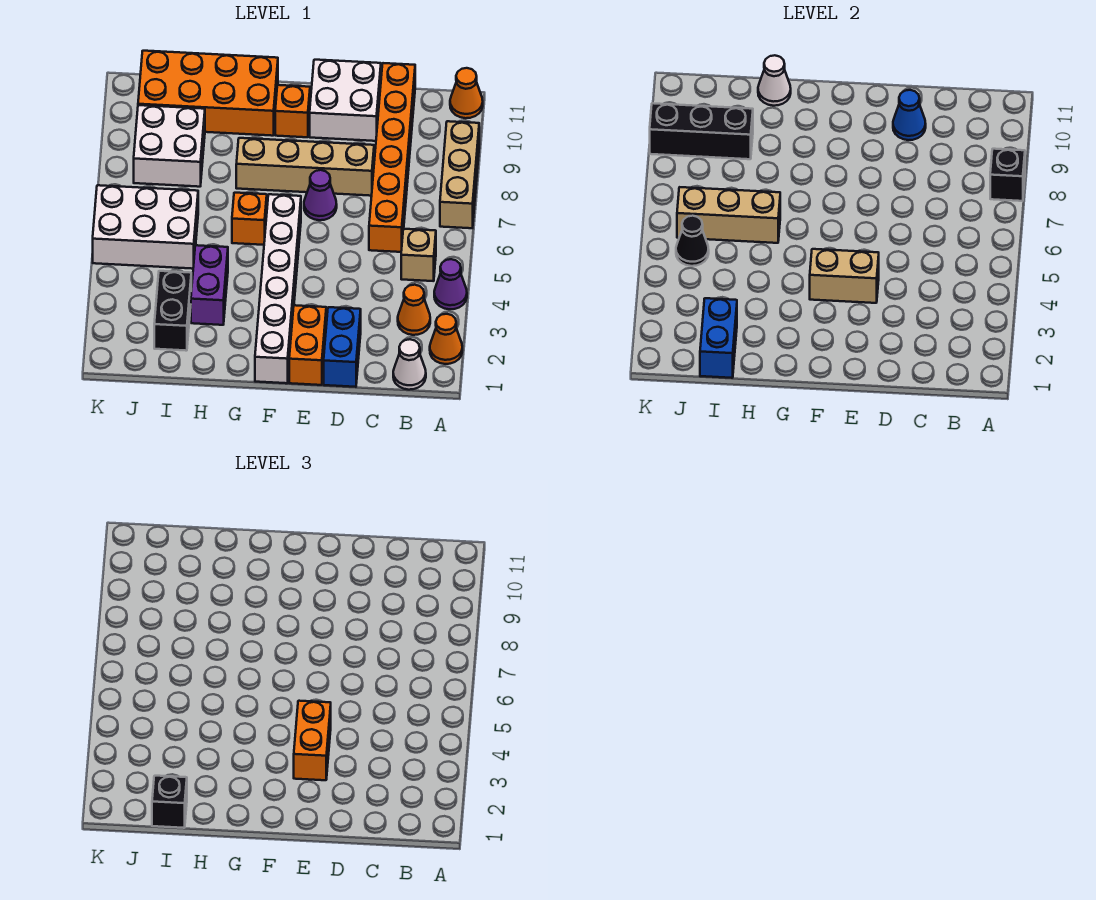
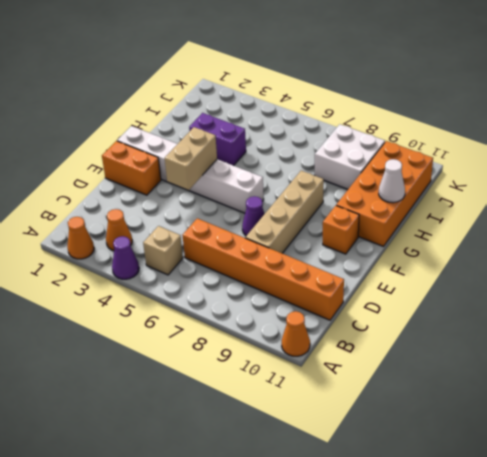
none -> tan 1x3 brick [440,121,479,228]
none -> white 1x1 cone [393,339,426,390]
none -> blue 1x2 brick [324,307,361,387]
none -> white 2x2 brick [310,60,381,141]

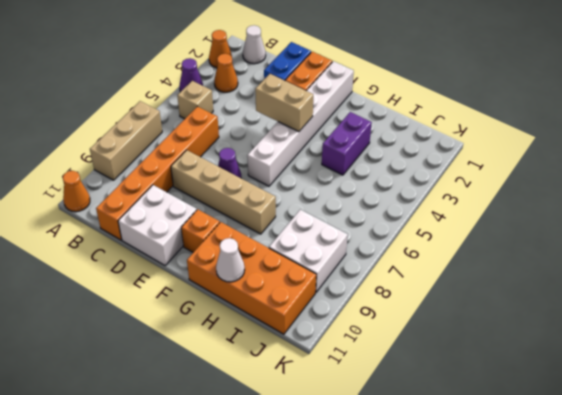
none -> orange 1x1 brick [232,193,267,245]
none -> black 1x2 brick [154,271,191,351]
none -> white 2x3 brick [93,185,198,269]
none -> black 1x1 brick [990,149,1025,201]

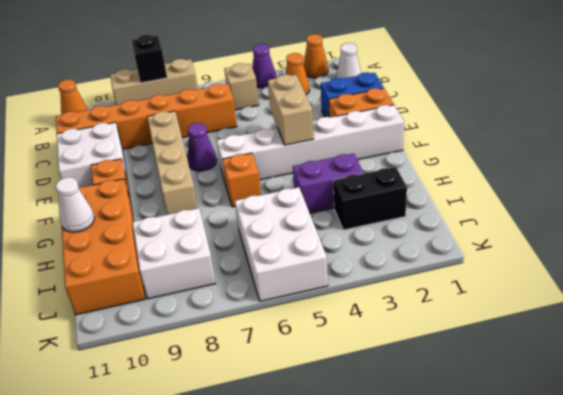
none -> blue 1x1 cone [893,90,926,140]
none -> tan 1x3 brick [677,187,780,243]
none -> blue 1x2 brick [700,298,737,378]
none -> black 1x3 brick [650,103,753,159]

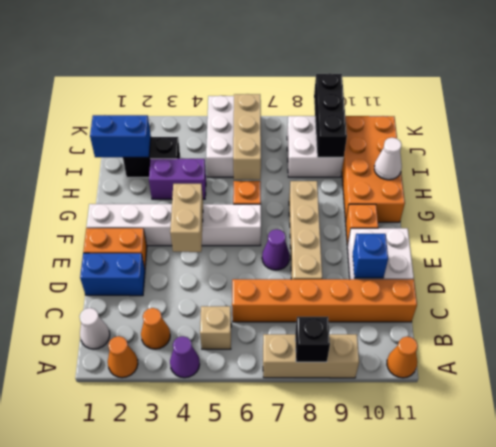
blue 1x1 brick [353,234,388,278] -> blue 1x1 cone [893,90,926,140]
none -> black 1x1 cone [676,216,709,266]
none -> orange 1x2 brick [294,701,331,780]
none -> black 1x1 brick [152,776,187,828]

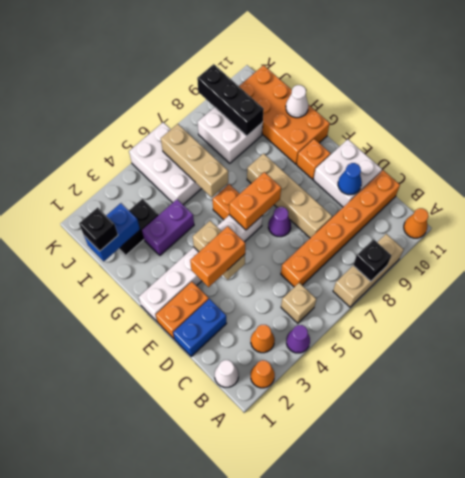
orange 1x2 brick [229,172,281,230] -> none
none -> black 1x1 cone [676,216,709,266]

